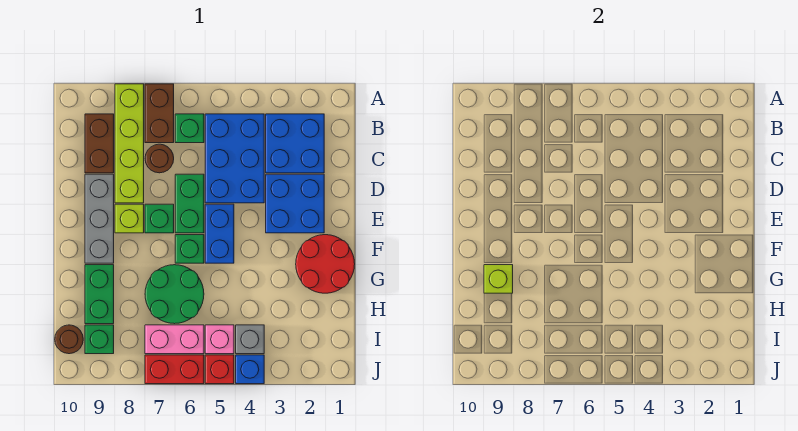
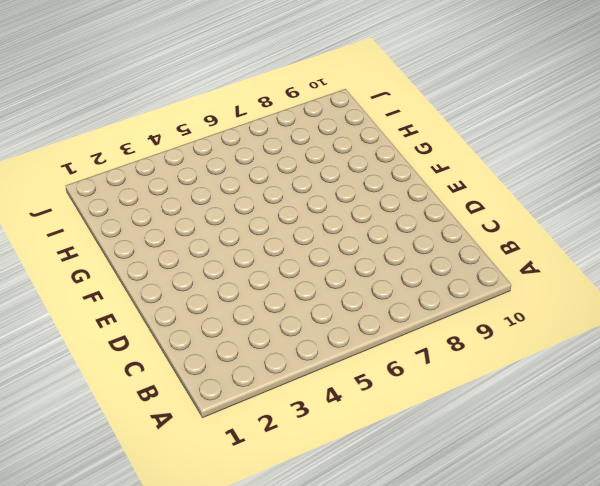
none -> brown 1x2 brick [145,84,174,143]
none -> lime 1x4 brick [115,84,144,203]
none -> blue 2x2 brick [266,114,324,173]

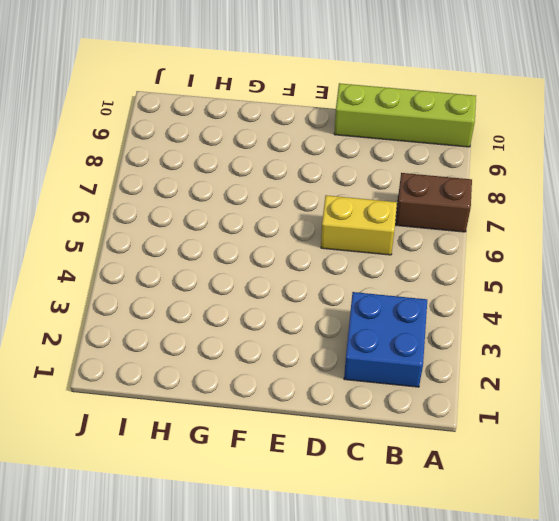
lime 1x4 brick [334,83,476,147] -> lime 1x4 brick moved to [115,84,144,203]
yellow 1x2 brick [321,195,397,255] -> green 1x2 brick [175,174,204,233]
none -> blue 2x3 brick [205,114,264,203]
none -> green 1x1 brick [175,114,204,143]
none -> brown 1x2 brick [85,114,114,173]

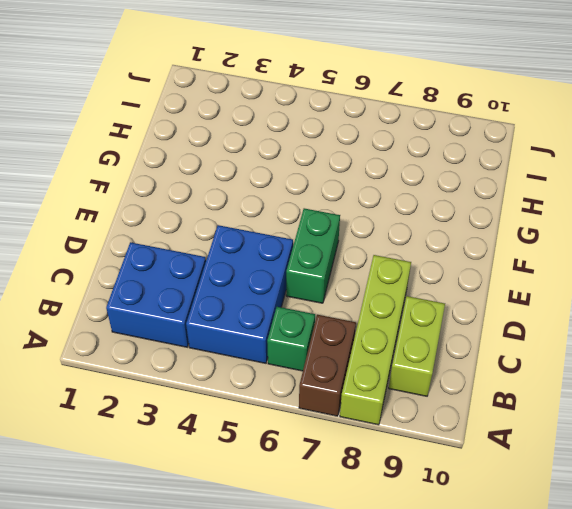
lime 1x2 brick [389,296,445,396] -> brown 1x2 brick [85,114,114,173]
none -> brown 1x1 round brick [145,144,174,173]
none -> blue 2x2 brick [266,174,324,233]
none -> grey 1x3 brick [85,174,114,263]

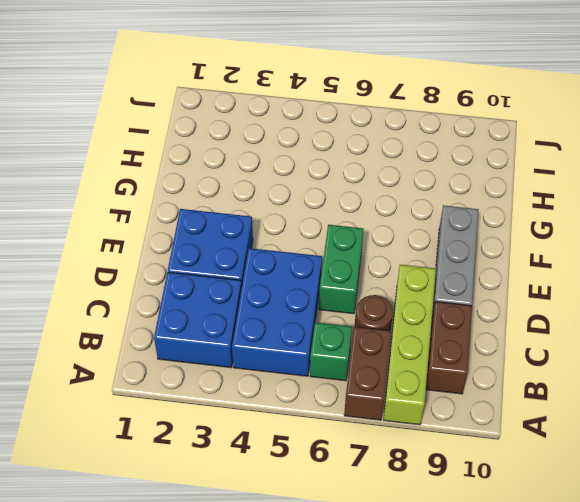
none -> blue 1x2 brick [205,204,234,263]
none -> green 1x1 brick [145,204,174,233]
none -> lime 1x1 brick [115,204,144,233]

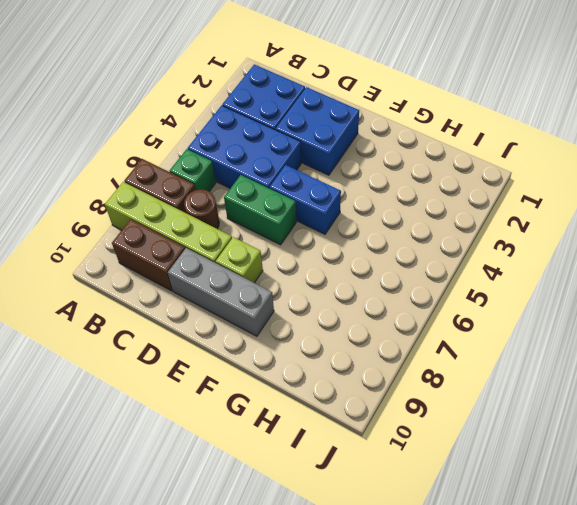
none -> green 1x1 brick [145,204,174,233]
none -> red 2x2 round brick [296,235,355,293]
none -> green 1x1 brick [175,235,204,263]

